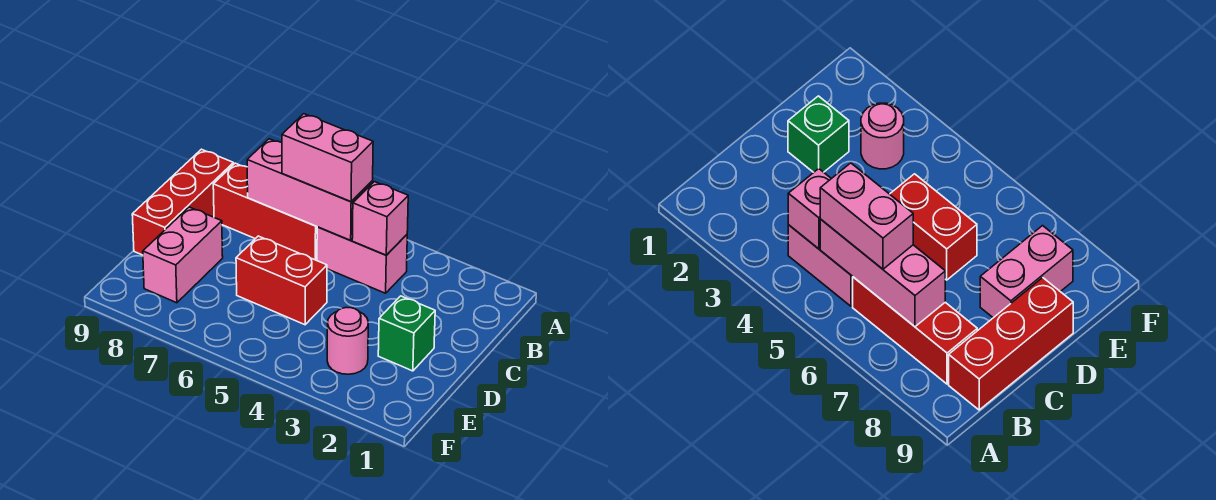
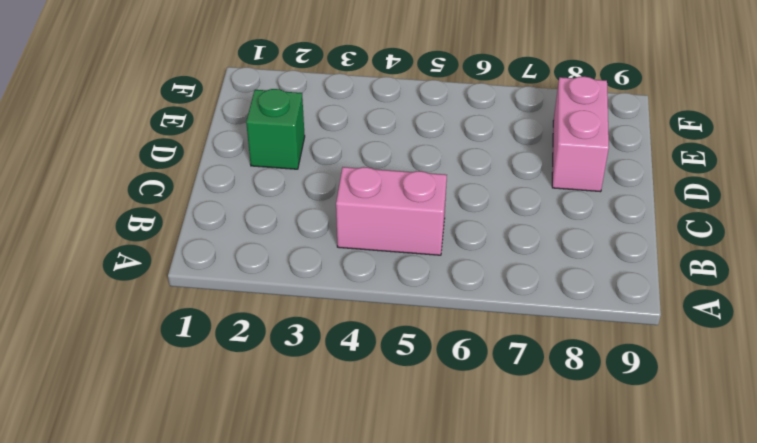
none -> red 1x3 brick [213,163,317,261]
none -> red 1x3 brick [132,149,234,255]

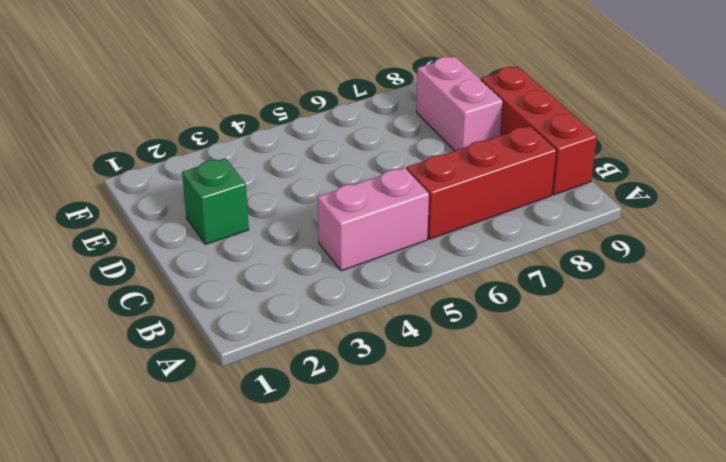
none -> red 1x2 brick [236,236,327,325]
none -> pink 1x1 round brick [327,307,368,374]

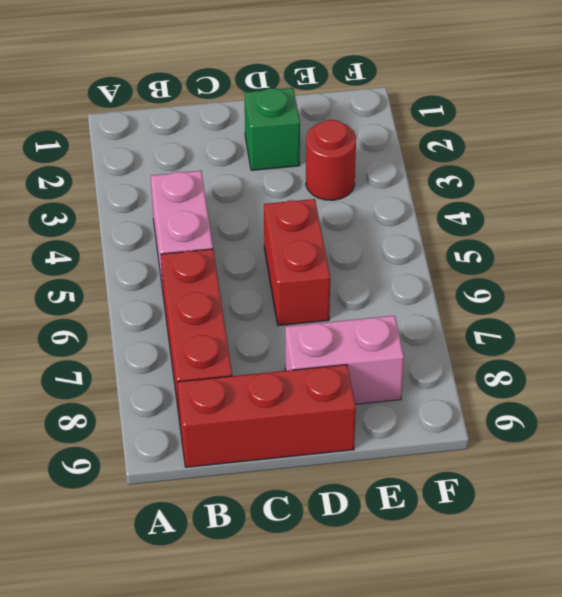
red 1x1 round brick [306,120,356,200] -> pink 1x1 round brick [327,307,368,374]
none -> pink 1x1 brick [352,182,408,255]
none -> pink 1x3 brick [247,139,373,240]

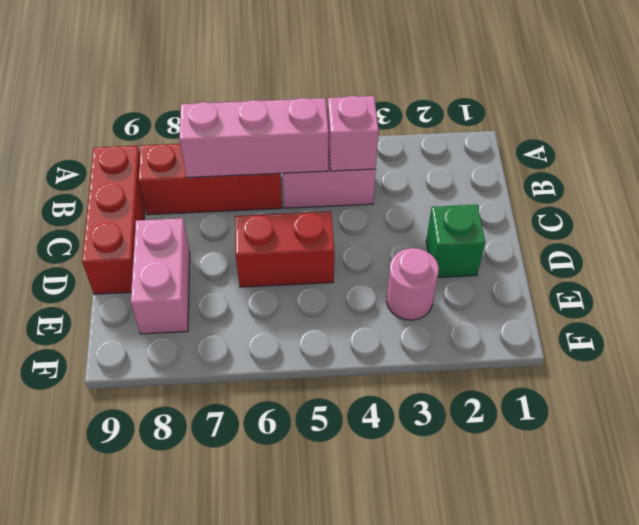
none -> pink 1x2 brick [282,114,373,201]

